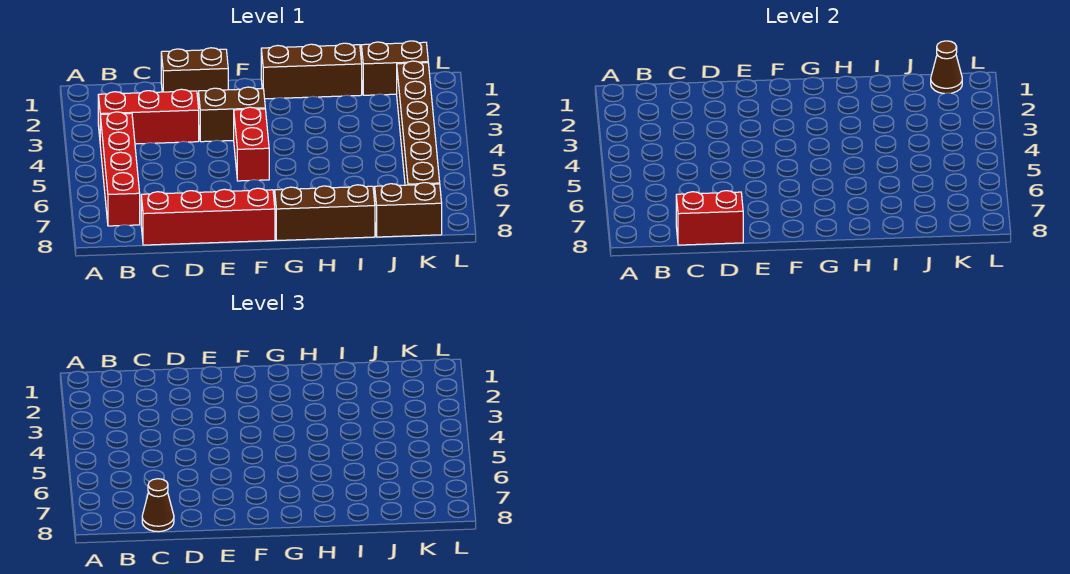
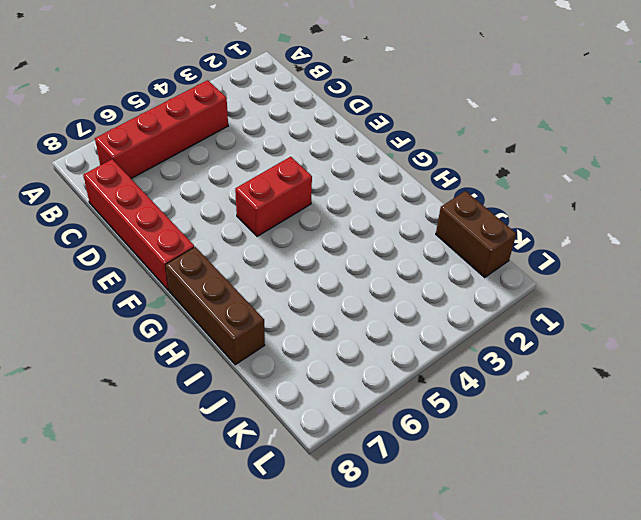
none -> red 1x3 brick [98,89,199,144]
none -> brown 1x2 brick [161,48,228,101]
none -> brown 1x2 brick [199,87,265,142]

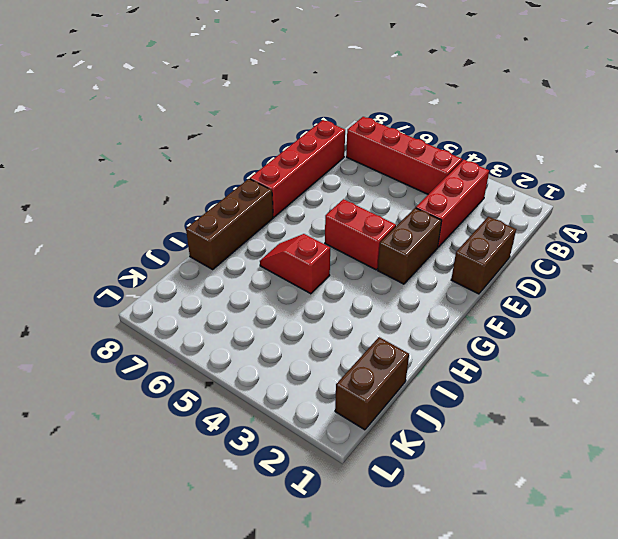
red 1x2 slope [260,234,330,294] -> none
none -> brown 1x3 brick [261,43,362,99]
none -> brown 1x2 brick [375,183,442,237]
none -> brown 1x6 brick [397,61,440,185]

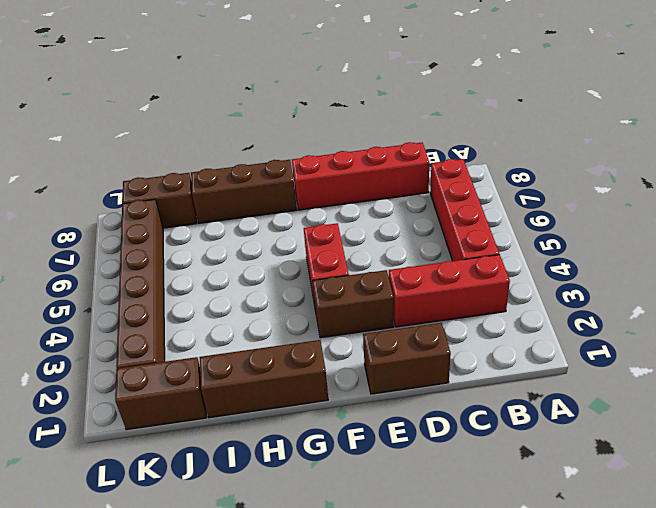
none -> red 1x2 brick [676,191,743,245]
none -> brown 1x1 cone [931,41,962,94]
none -> brown 1x1 cone [142,479,174,532]

